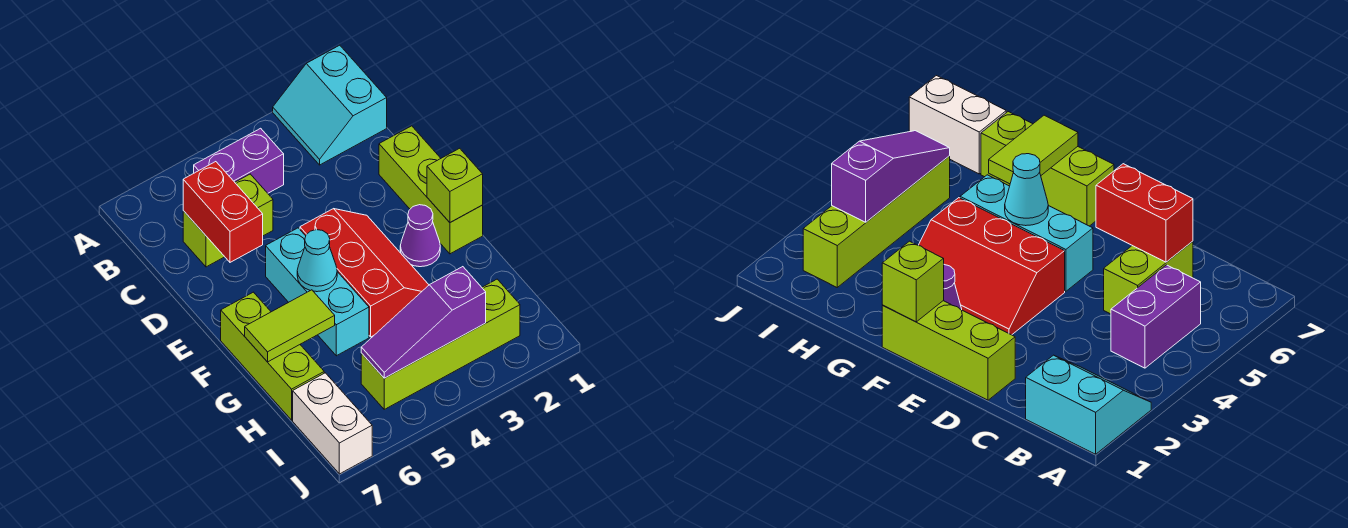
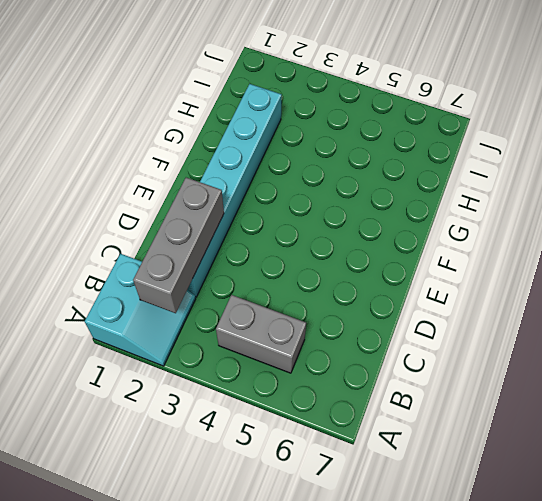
grey 1x3 brick [133,178,224,313] -> none
grey 1x2 brick [216,295,306,373] -> purple 1x2 brick [194,128,284,193]
cyan 1x6 brick [187,84,282,297] -> purple 1x1 cone [400,205,440,267]
none -> lime 1x2 brick [183,174,273,267]
none -> lime 1x3 brick [379,126,483,254]
none -> red 2x3 slope [300,209,429,337]

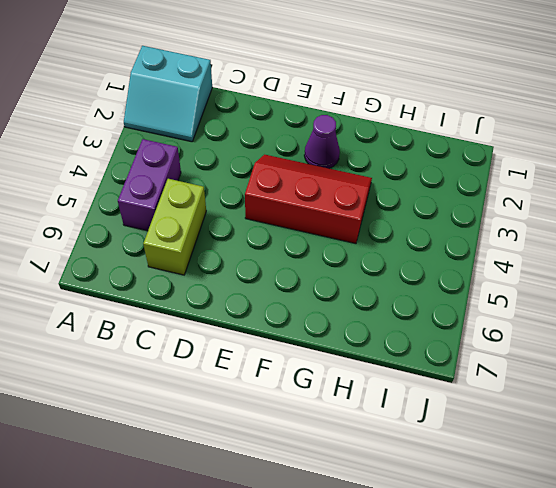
none -> lime 1x3 brick [379,126,483,254]
none -> cyan 1x3 brick [266,228,369,356]
none -> lime 1x3 brick [221,292,324,420]

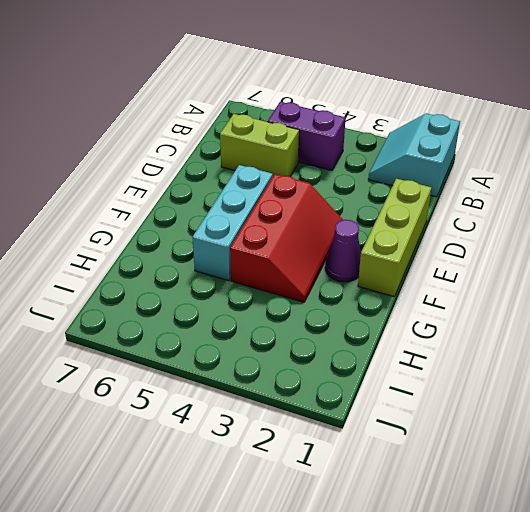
none -> lime 1x3 brick [221,292,324,420]
none -> lime 1x4 brick [361,279,520,409]
none -> white 1x2 brick [293,373,372,474]

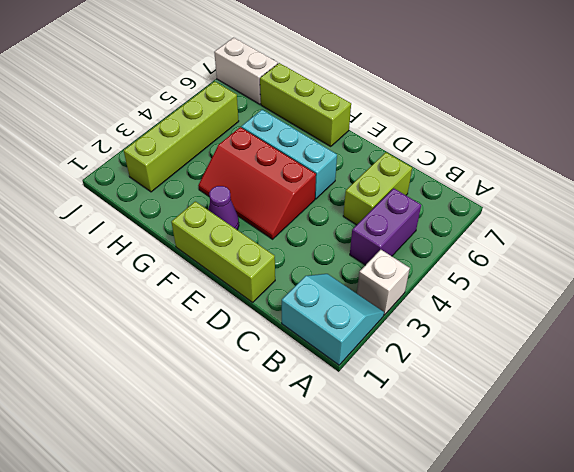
white 1x1 brick [357,250,410,315] -> none
none -> red 1x2 brick [183,162,263,262]
none -> lime 1x1 brick [427,148,483,223]
none -> cyan 1x1 cone [297,230,337,292]

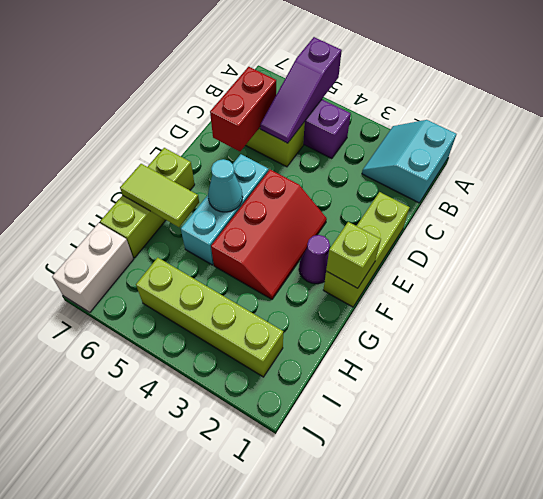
purple 1x3 slope [260,37,342,143] -> purple 1x3 slope turned to [361,267,486,378]

